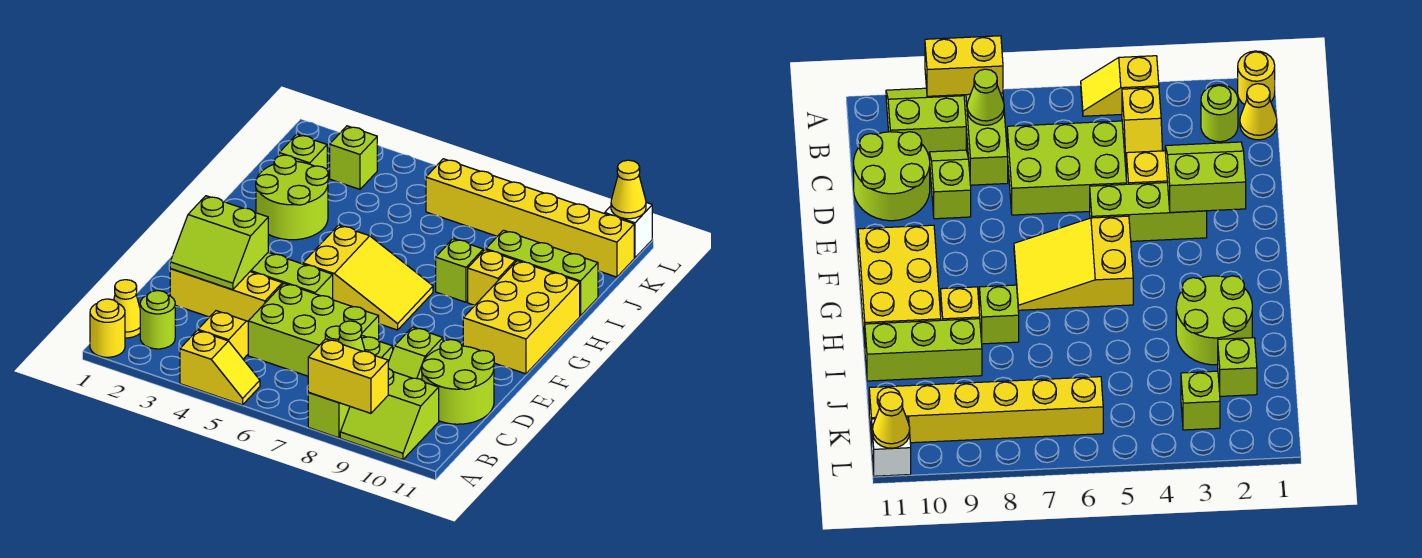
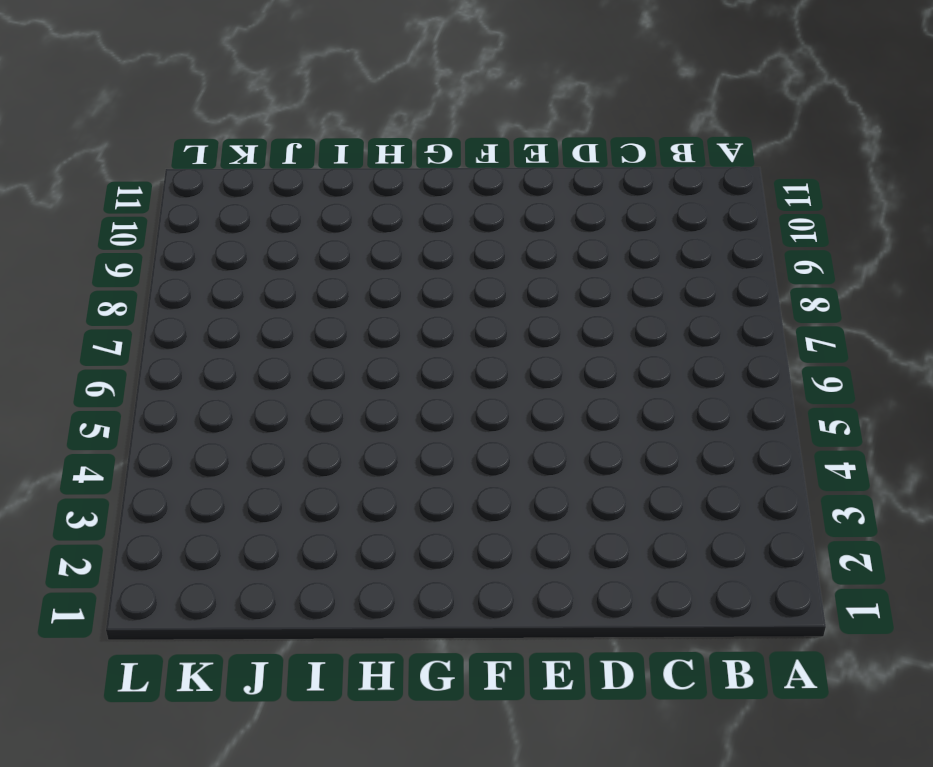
none -> yellow 1x1 round brick [90,299,125,357]
none -> yellow 1x2 slope [180,330,260,405]
none -> lime 1x3 brick [308,336,393,438]

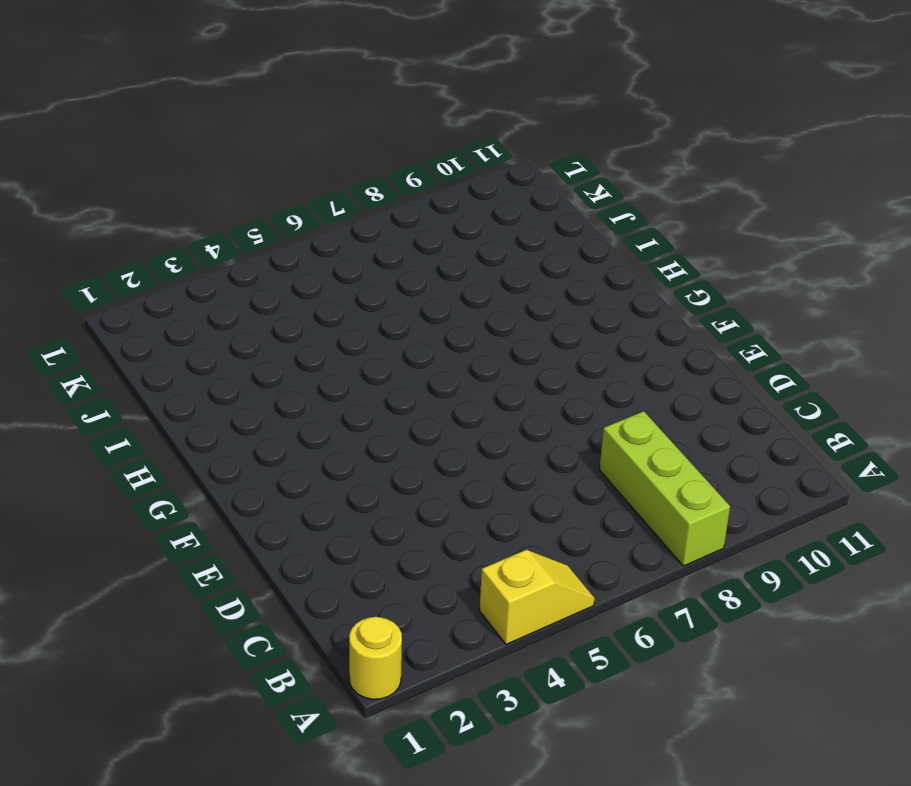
none -> lime 2x2 slope [340,368,439,460]
none -> yellow 1x1 cone [114,280,140,338]
none -> lime 1x1 round brick [140,291,175,349]

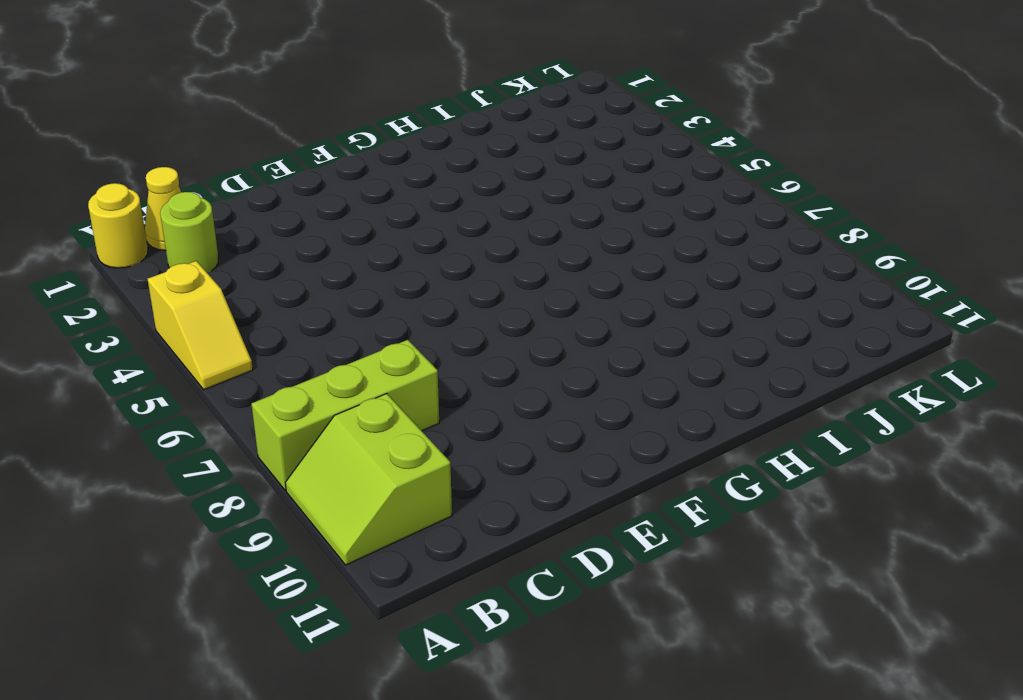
none -> yellow 1x2 slope [198,311,248,359]
none -> lime 2x3 brick [248,283,379,376]
none -> lime 1x2 slope [388,327,443,380]

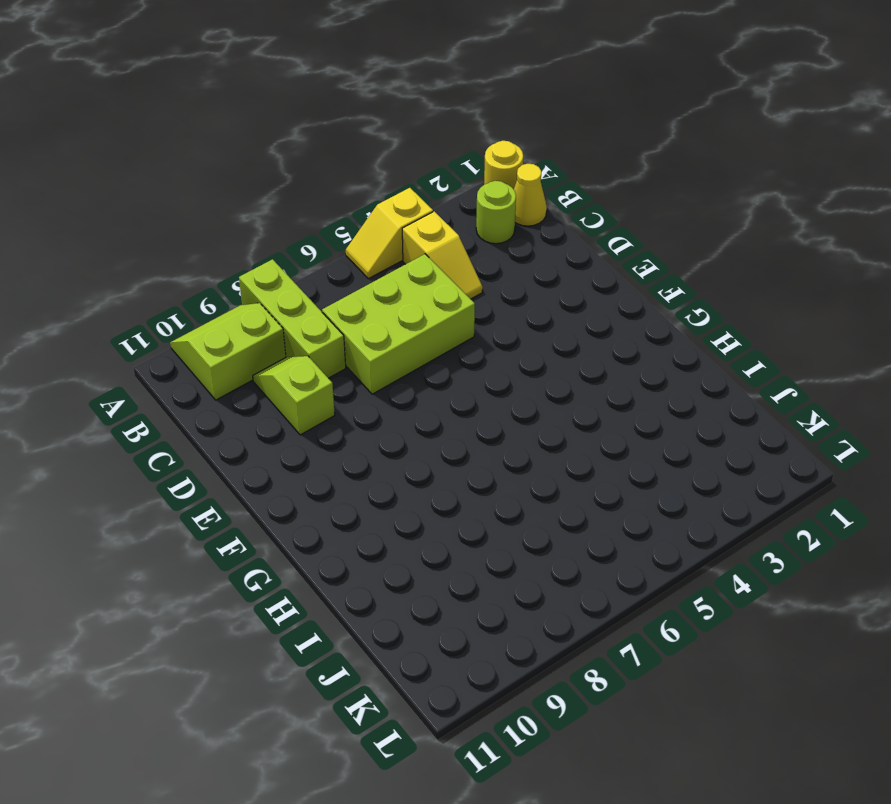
none -> lime 2x2 round brick [422,340,494,424]
none -> yellow 1x3 brick [170,269,282,321]
none -> lime 1x3 brick [250,252,333,299]

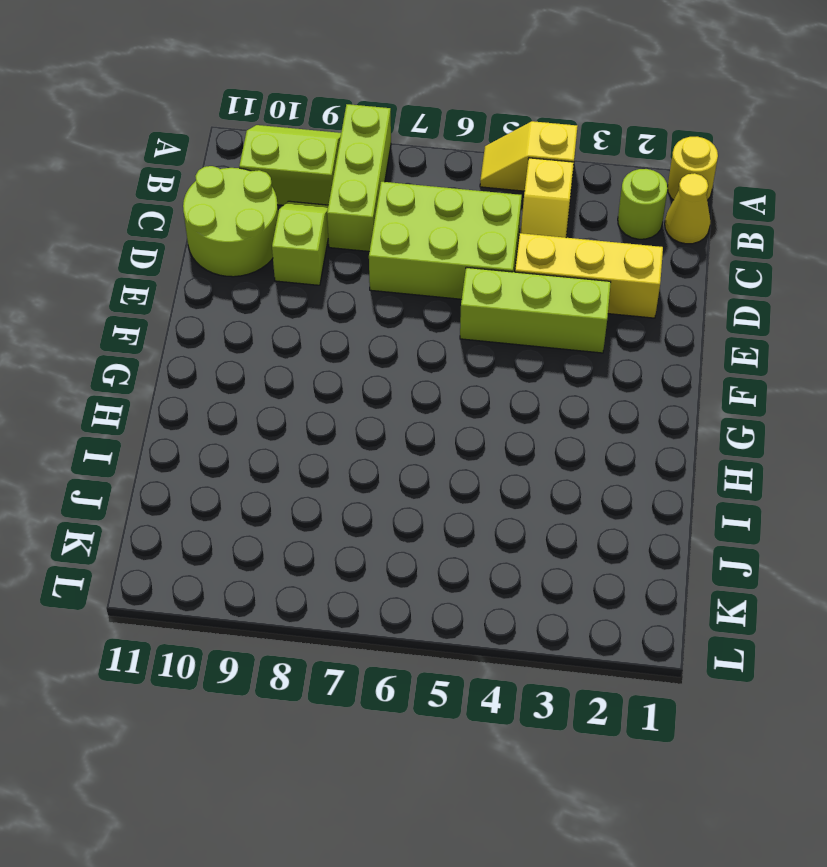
none -> yellow 2x3 slope [303,225,433,330]
none -> yellow 2x3 brick [463,261,580,374]
none -> lime 2x2 round brick [256,155,328,240]

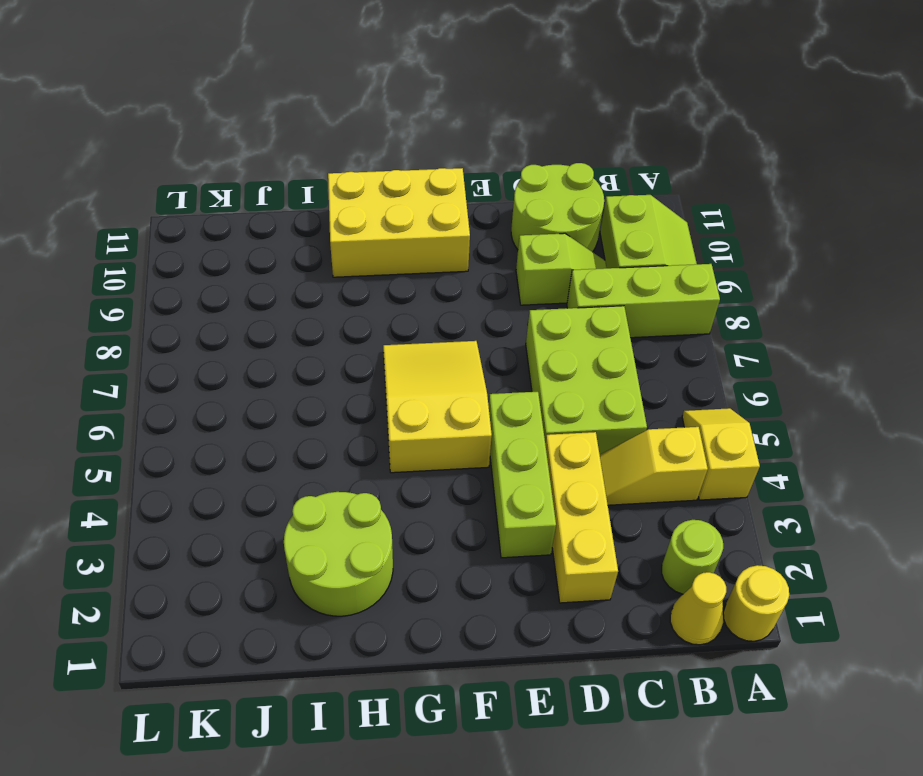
none -> lime 1x1 brick [436,239,483,302]
none -> yellow 1x1 brick [468,250,516,305]
none -> lime 1x3 brick [486,230,598,316]

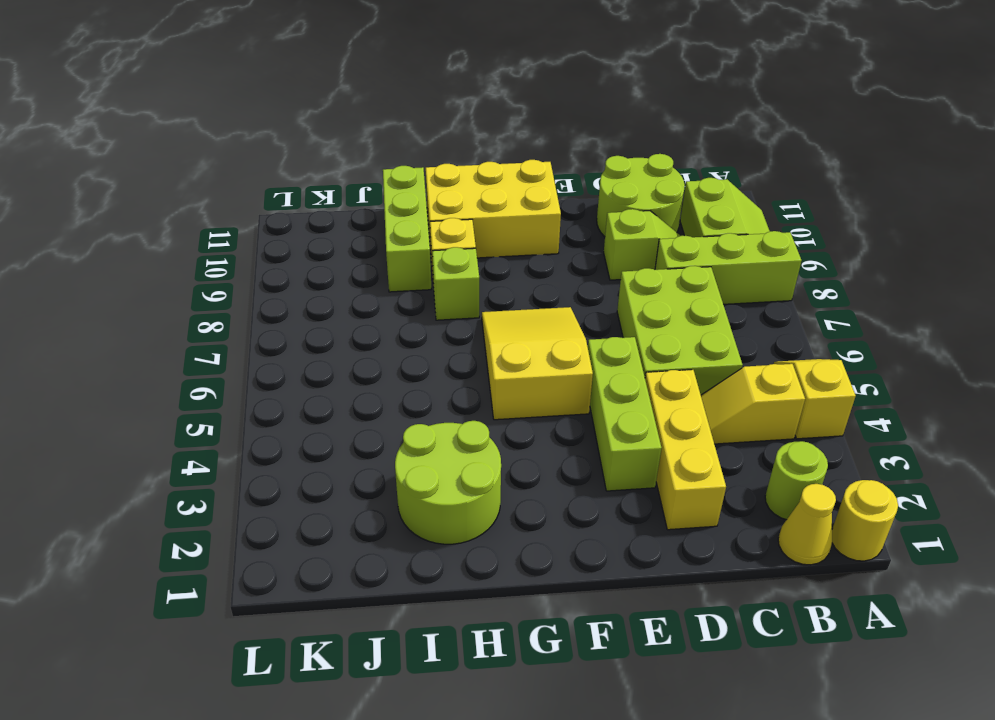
none -> lime 1x1 brick [279,134,327,169]
none -> lime 1x1 brick [330,126,377,189]
none -> yellow 1x6 brick [426,159,634,277]

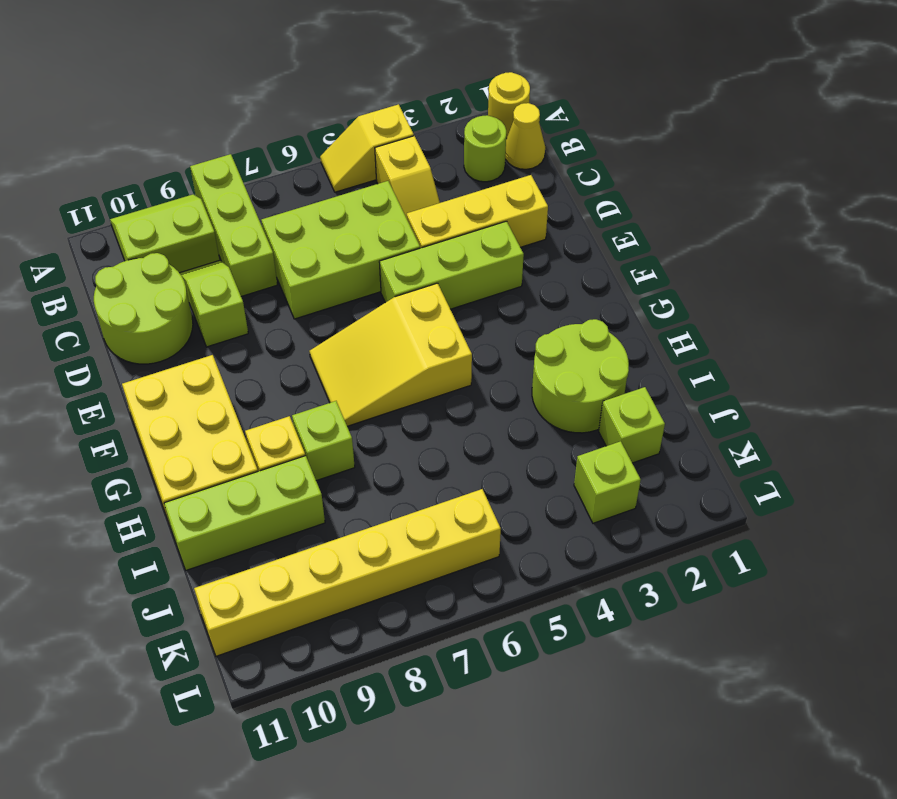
none -> white 1x1 brick [605,202,652,258]
none -> yellow 1x2 brick [308,339,388,413]
none -> lime 1x1 cone [338,321,365,351]

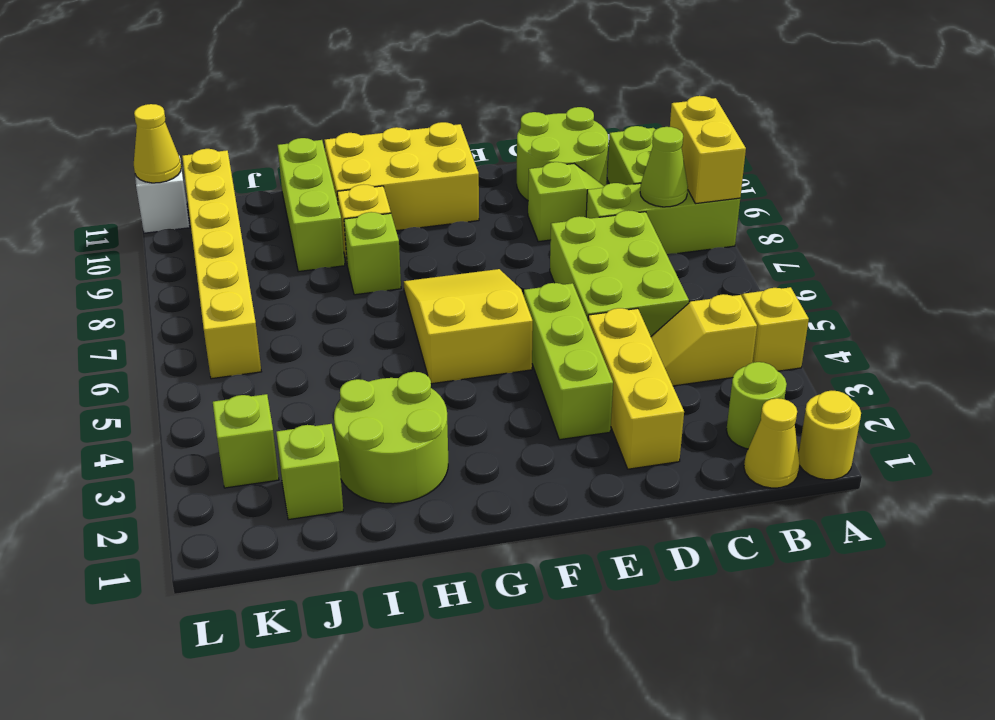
none -> lime 2x2 slope [170,196,268,290]

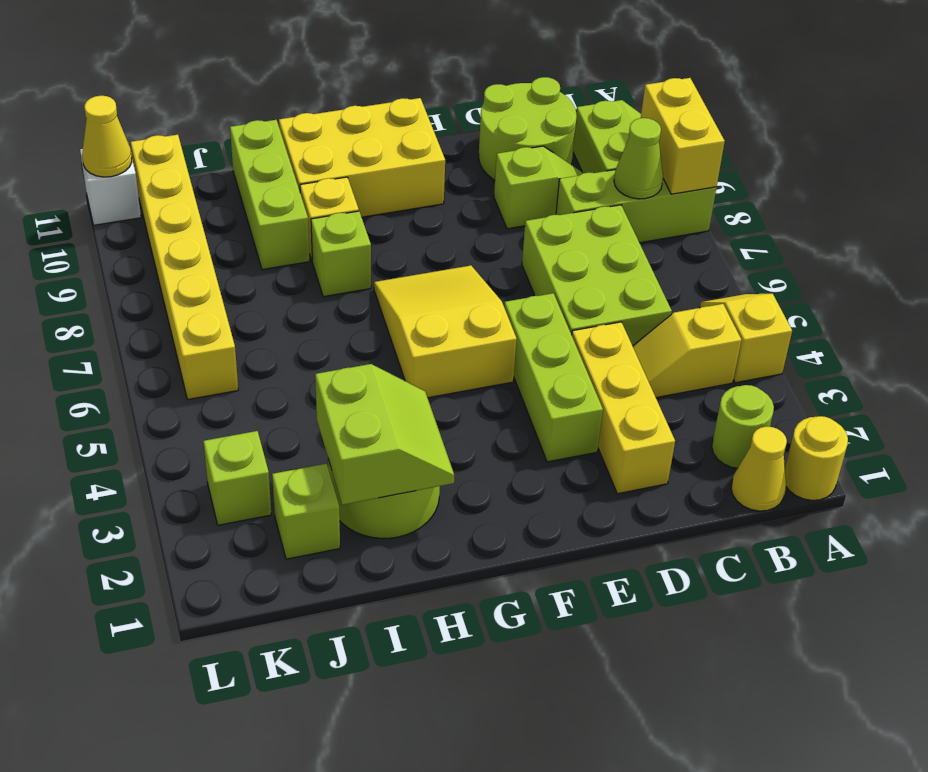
lime 2x2 slope [315,364,454,505] -> lime 2x2 slope moved to [170,196,268,290]

